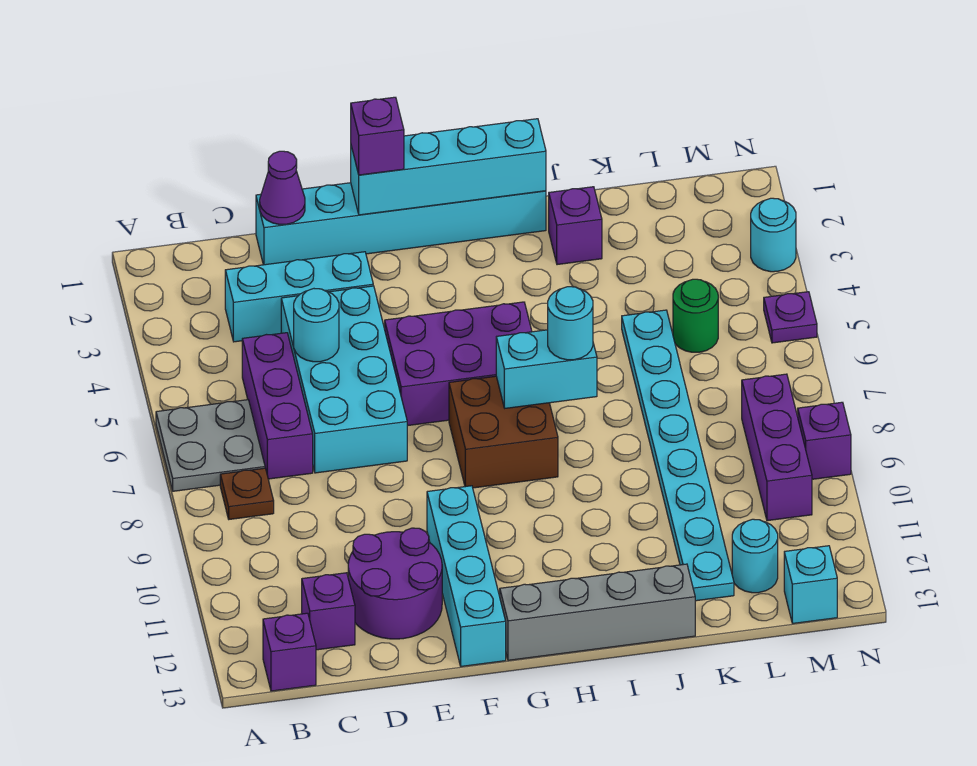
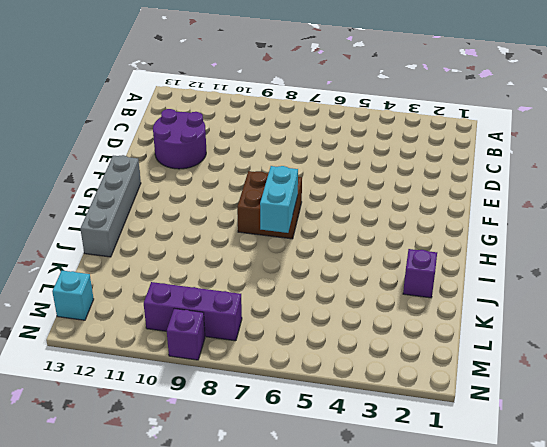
none -> grey 2x2 plate [156,400,265,491]
none -> brown 1x1 plate [220,468,274,519]
none -> purple 1x1 brick [263,613,316,691]

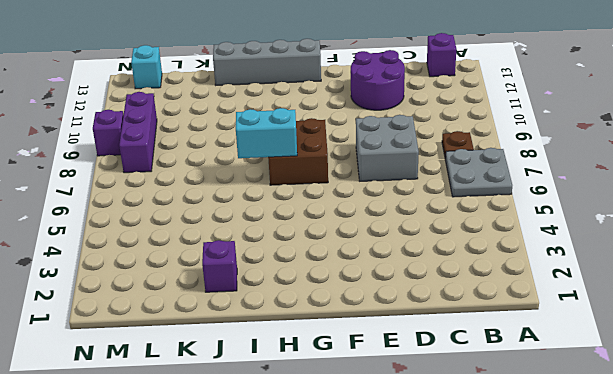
grey 2x2 brick [356,115,419,181] -> cyan 2x4 brick [281,286,407,473]
none -> cyan 1x3 brick [225,252,373,342]
none -> purple 1x3 brick [242,333,313,479]
none -> purple 1x1 brick [302,573,355,650]

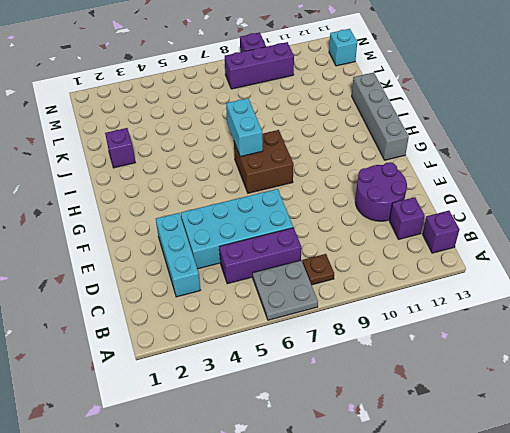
none -> cyan 1x6 brick [256,183,546,265]
none -> purple 2x3 brick [385,302,532,426]
none -> cyan 1x4 brick [427,486,506,666]

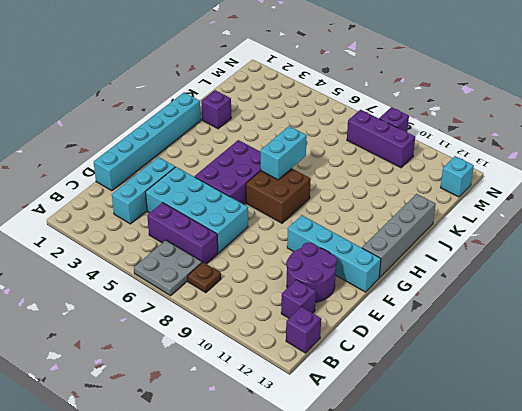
none -> cyan 1x8 plate [622,310,734,601]
none -> green 1x1 round brick [673,279,718,352]
none -> cyan 1x1 round brick [732,519,778,593]

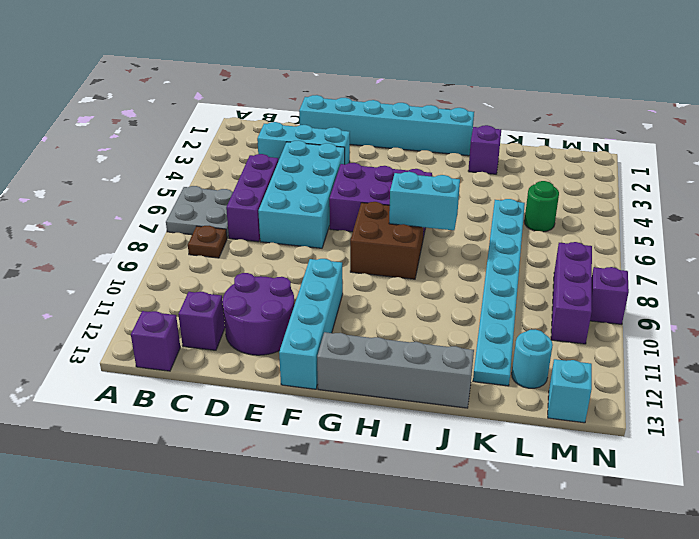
none -> cyan 1x1 round brick [751,198,796,272]
none -> purple 1x1 plate [764,292,817,343]
none -> purple 1x1 cone [260,151,305,224]

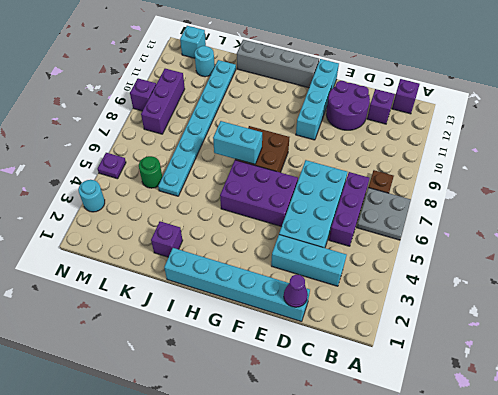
none -> cyan 1x1 round brick [294,289,339,362]
none -> cyan 1x4 brick [351,119,546,215]
none -> purple 1x1 brick [351,97,404,175]

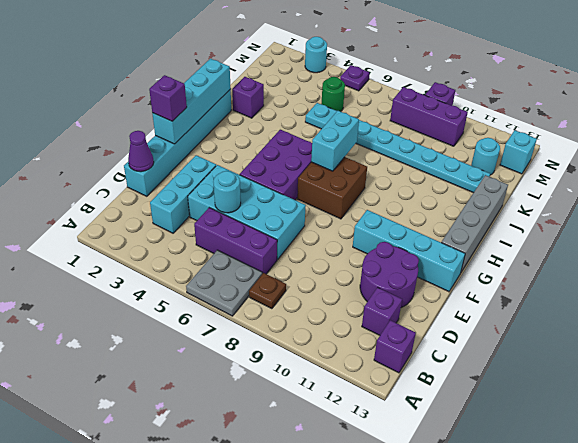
none -> cyan 1x1 round brick [548,287,593,360]

